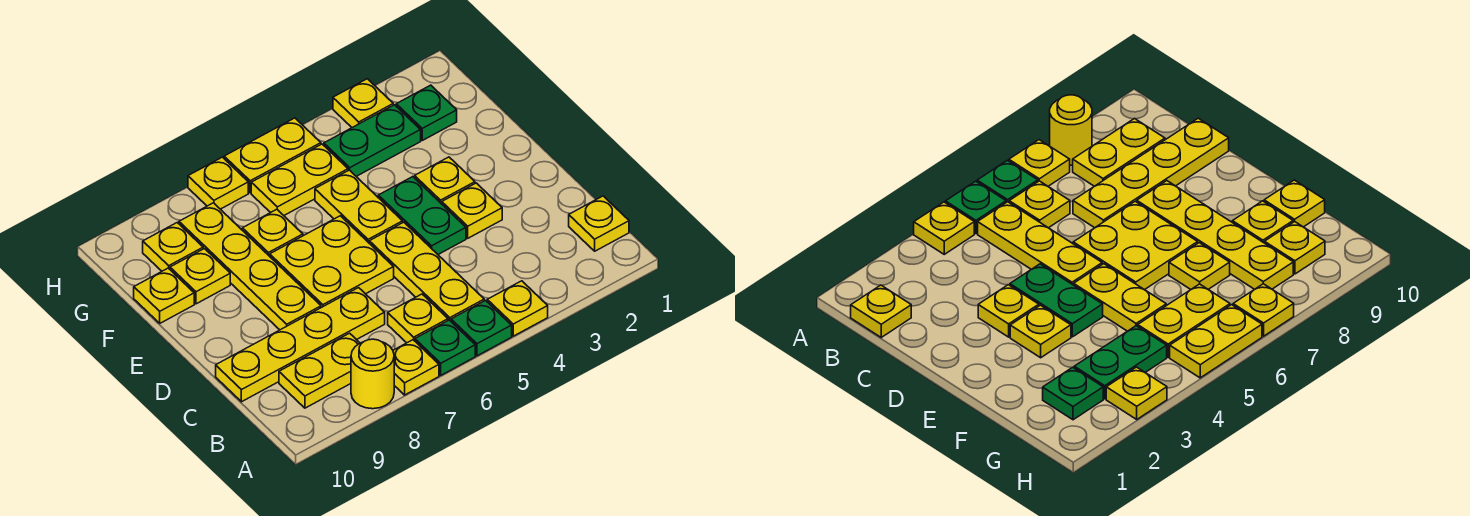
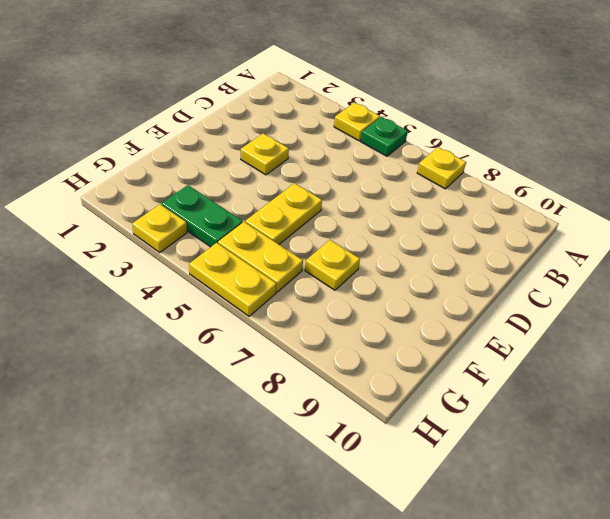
none -> green 1x1 plate [415,320,475,375]
none -> yellow 1x1 round brick [351,339,394,409]
none -> yellow 1x1 plate [569,196,629,251]

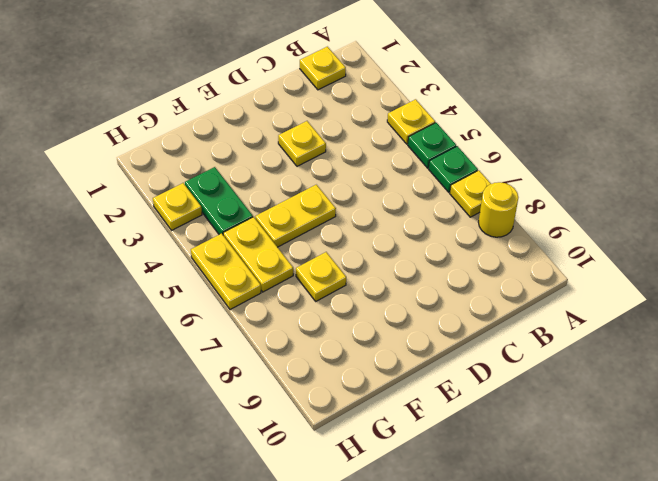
none -> yellow 1x3 plate [369,222,484,321]
none -> yellow 1x1 plate [388,294,448,343]
none -> yellow 1x2 plate [279,333,360,408]

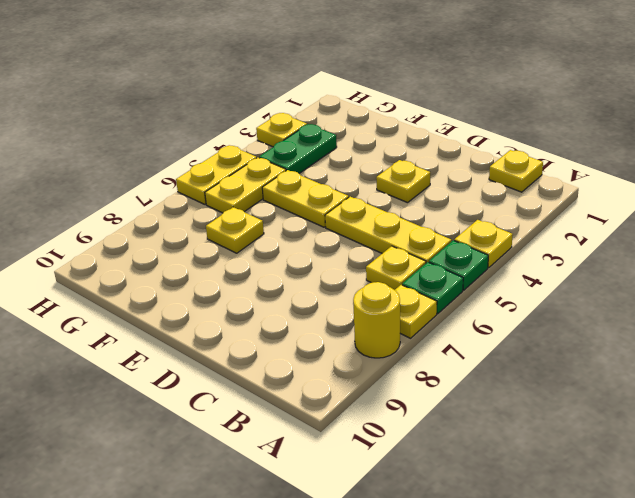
none -> yellow 1x2 plate [279,333,360,408]
none -> yellow 1x4 plate [216,288,385,402]
none -> green 1x2 plate [378,177,466,254]

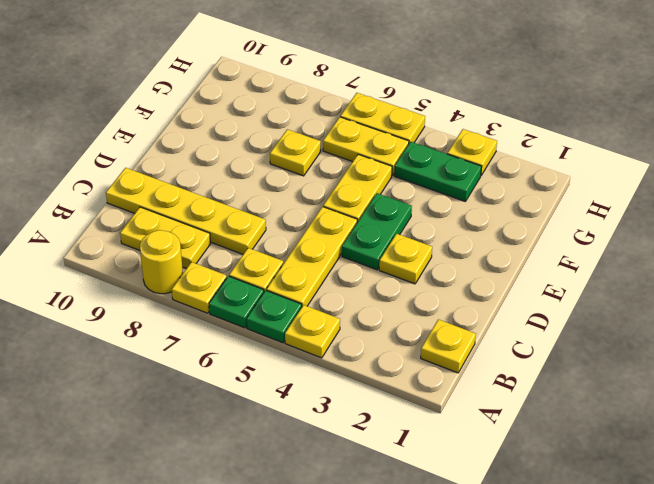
none -> yellow 2x2 plate [270,216,394,308]
none -> yellow 1x4 plate [179,203,321,330]
none -> yellow 1x1 plate [415,157,475,204]

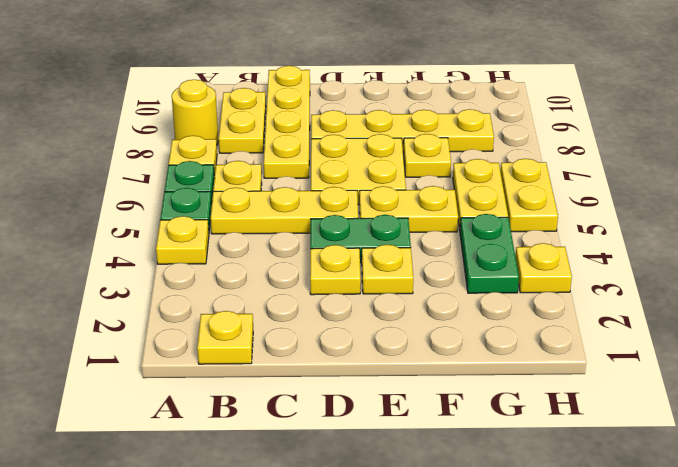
none -> yellow 1x1 plate [170,249,230,304]
none -> yellow 1x1 plate [134,268,194,323]
none -> green 1x1 plate [396,85,457,140]

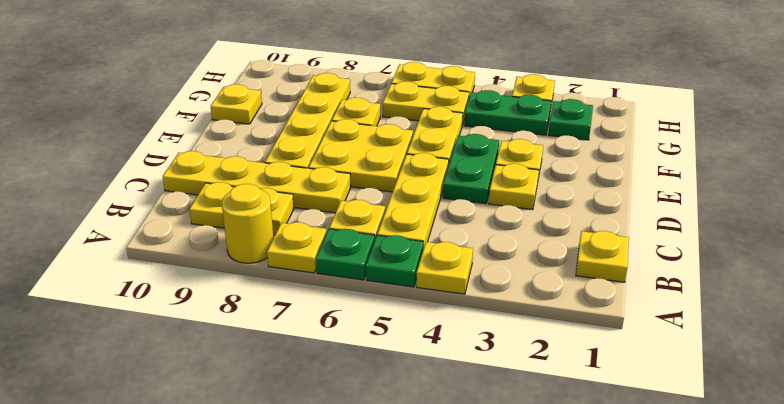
none -> yellow 1x1 plate [170,249,230,304]
none -> yellow 1x1 plate [143,223,203,271]
none -> yellow 1x1 plate [188,157,248,209]

